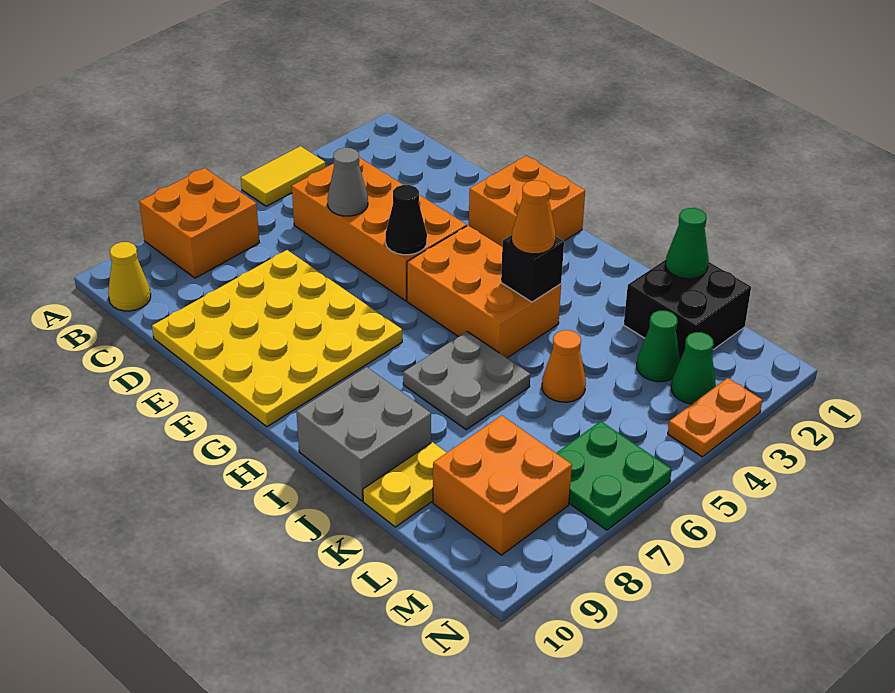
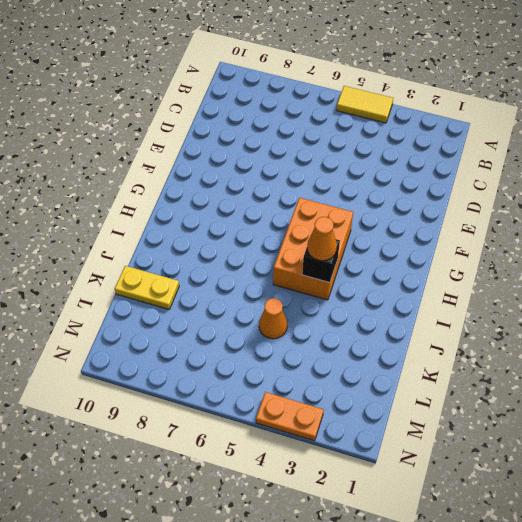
none -> orange 2x2 brick [139,168,259,278]
none -> yellow 1x1 cone [108,242,151,311]
none -> orange 2x4 brick [292,157,467,301]

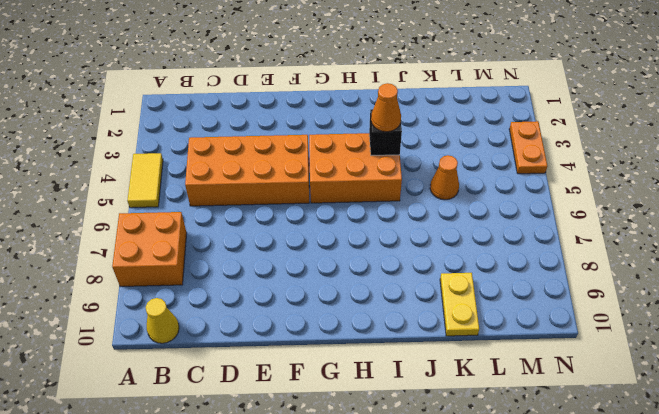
none -> yellow 4x4 plate [152,250,402,427]
none -> orange 2x2 brick [469,156,585,246]
none -> grey 2x2 plate [403,332,530,430]

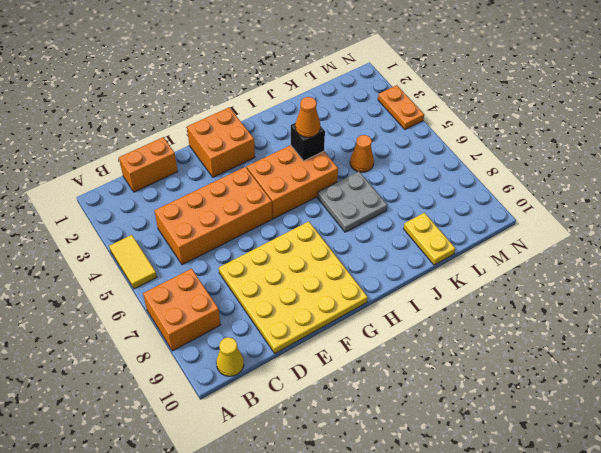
orange 1x2 brick [119,137,178,192] -> none
none -> grey 2x2 brick [296,367,431,501]
none -> black 2x2 brick [624,260,751,360]
none -> green 1x1 cone [637,310,680,382]

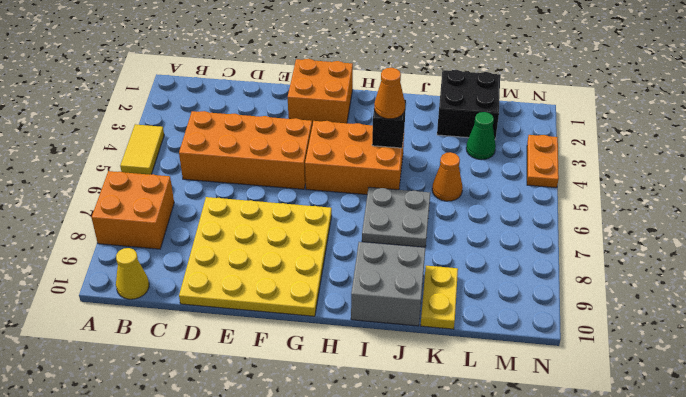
none -> orange 2x2 brick [433,415,572,555]
none -> green 1x1 cone [671,332,716,404]
none -> green 2x2 plate [557,421,672,530]

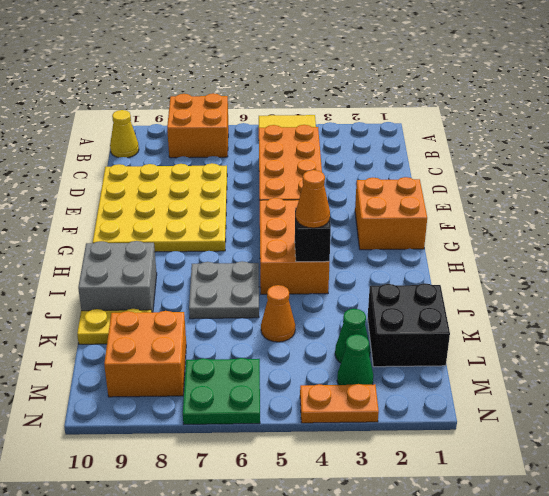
none -> grey 1x1 cone [327,148,368,216]
none -> black 1x1 cone [386,185,427,255]
none -> green 1x1 cone [666,208,709,279]

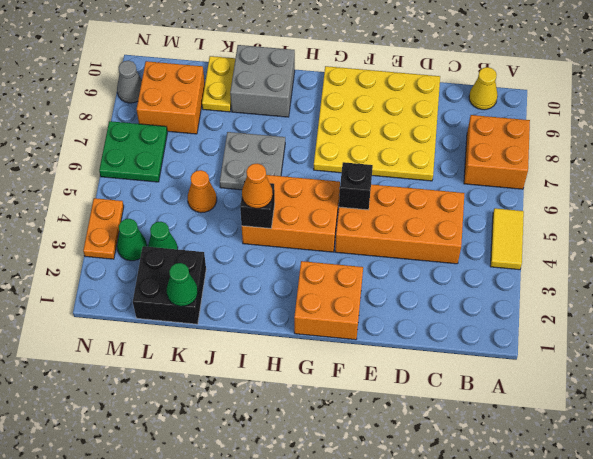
black 1x1 brick [339,162,373,210] -> black 1x1 cone [386,185,427,255]
grey 1x1 cone [117,61,142,103] -> grey 1x1 cone moved to [327,148,368,216]

